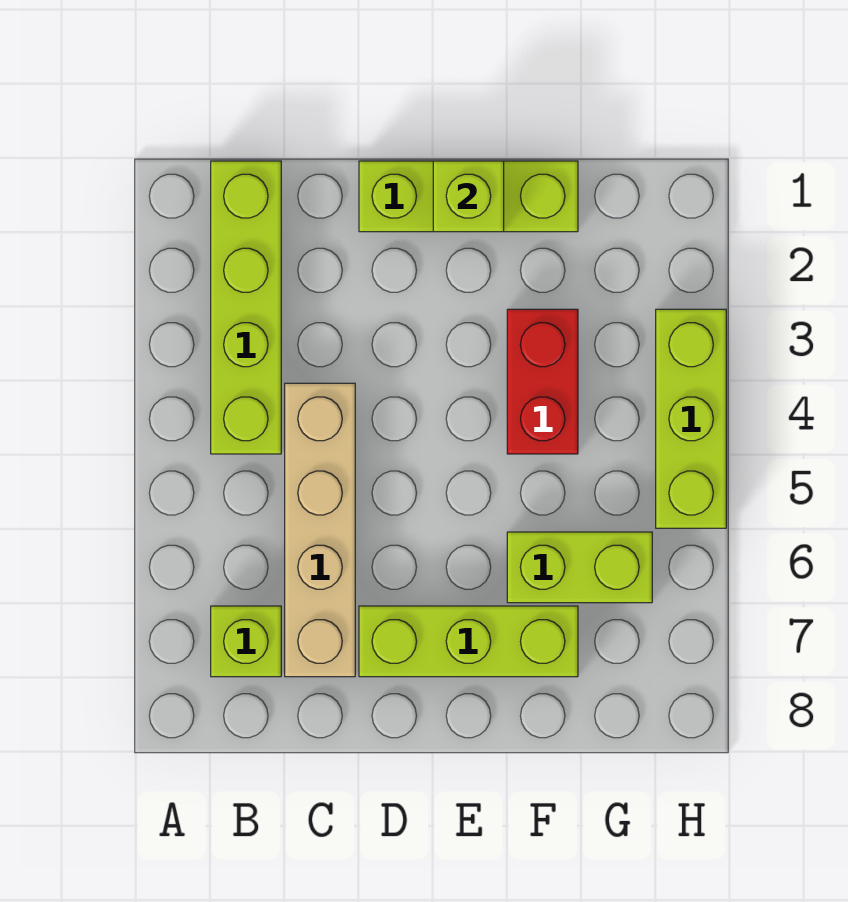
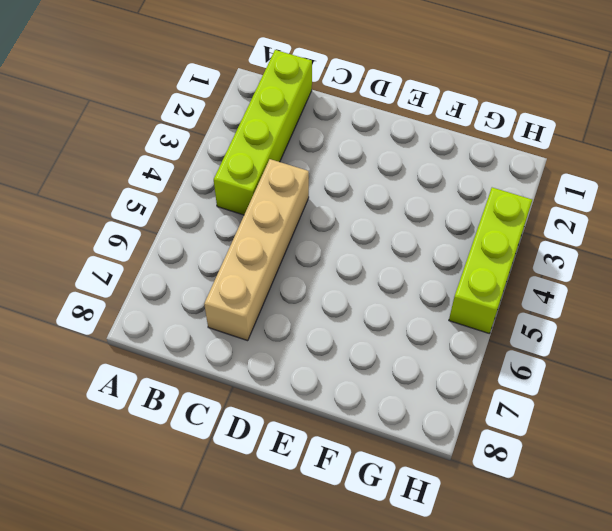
none -> lime 1x1 brick [211,606,281,677]
none -> lime 1x3 brick [359,161,578,232]

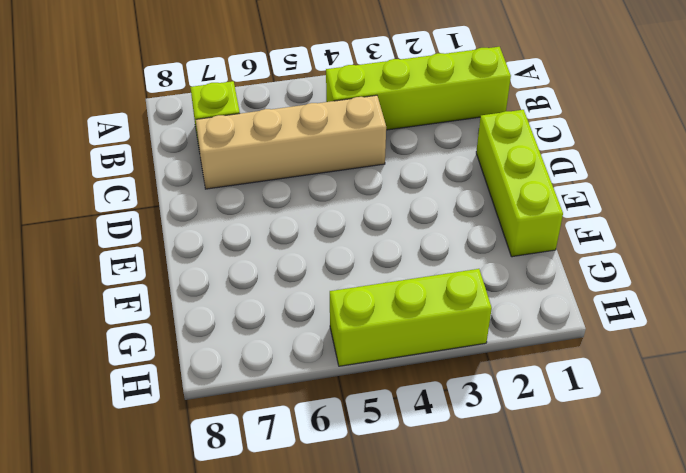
none -> lime 1x3 brick [359,606,578,677]
none -> red 1x2 brick [507,309,578,454]

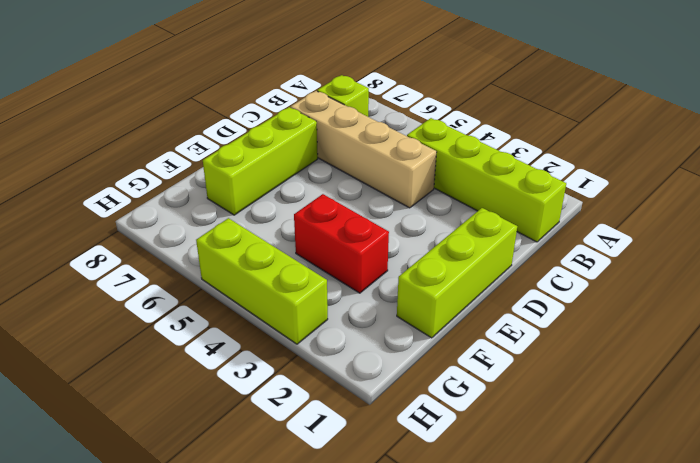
none -> lime 1x2 brick [507,532,652,603]
none -> lime 1x1 brick [433,161,504,232]

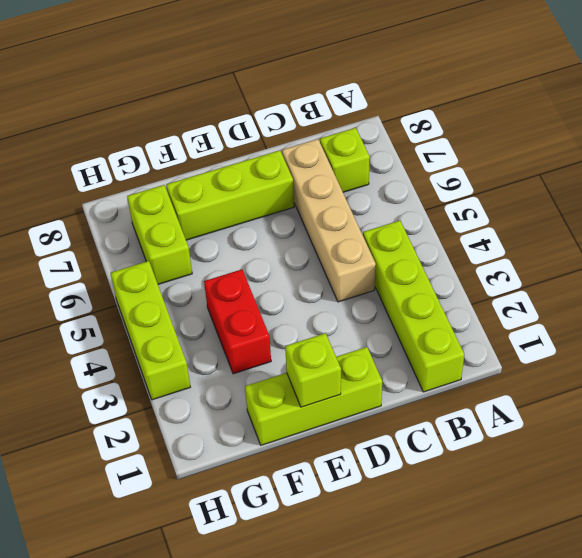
lime 1x2 brick [127,185,192,284] -> lime 1x2 brick turned to [507,532,652,603]

